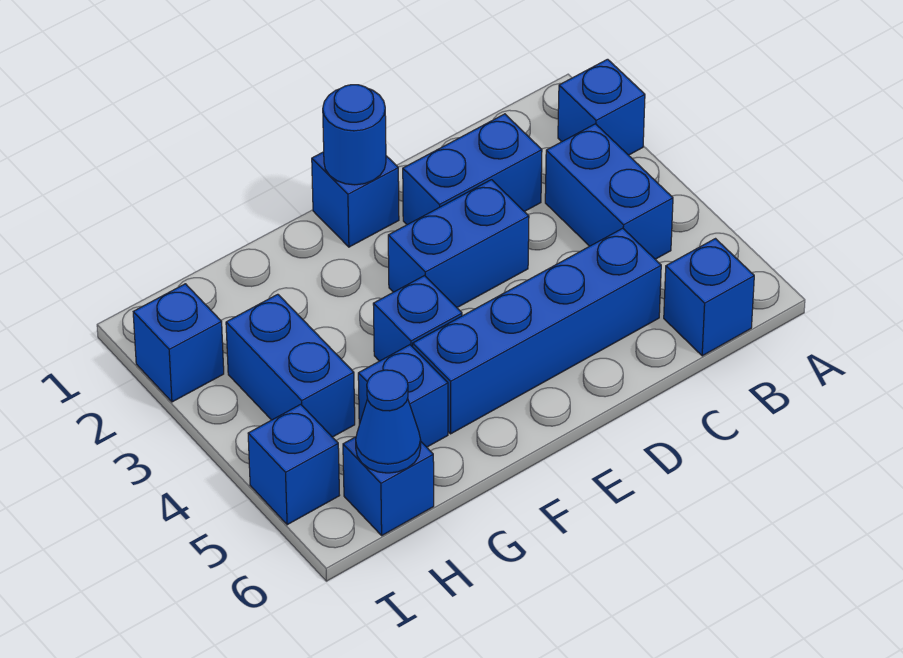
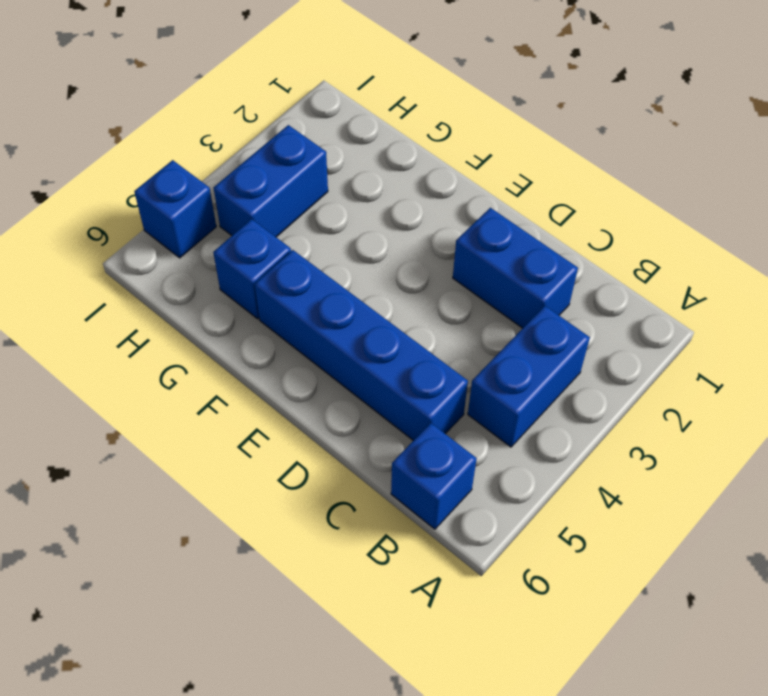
none -> blue 1x1 brick [558,59,645,155]
none -> blue 1x2 brick [388,180,529,307]
none -> blue 1x1 brick [312,152,399,247]

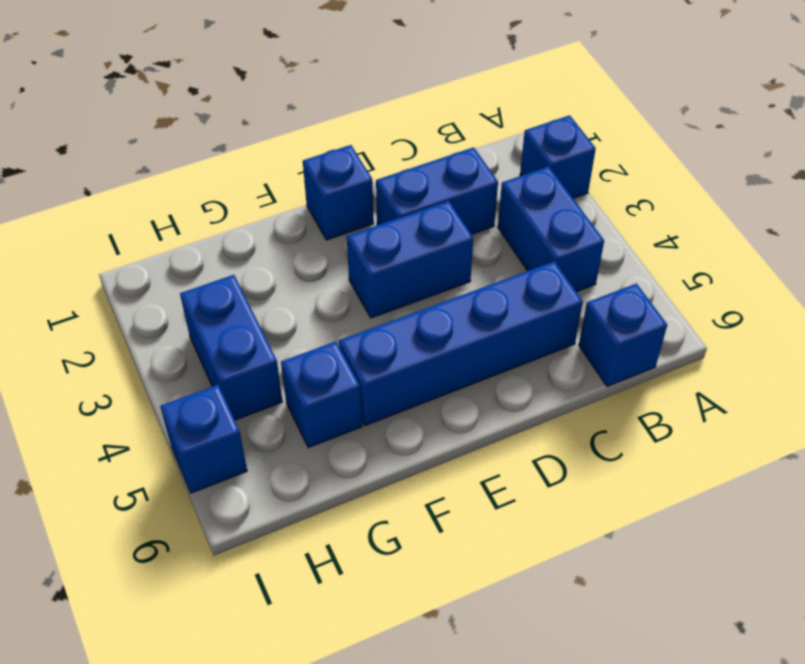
none -> blue 1x1 brick [373,276,462,361]
none -> blue 1x1 brick [343,437,434,535]
none -> blue 1x1 brick [133,284,224,402]

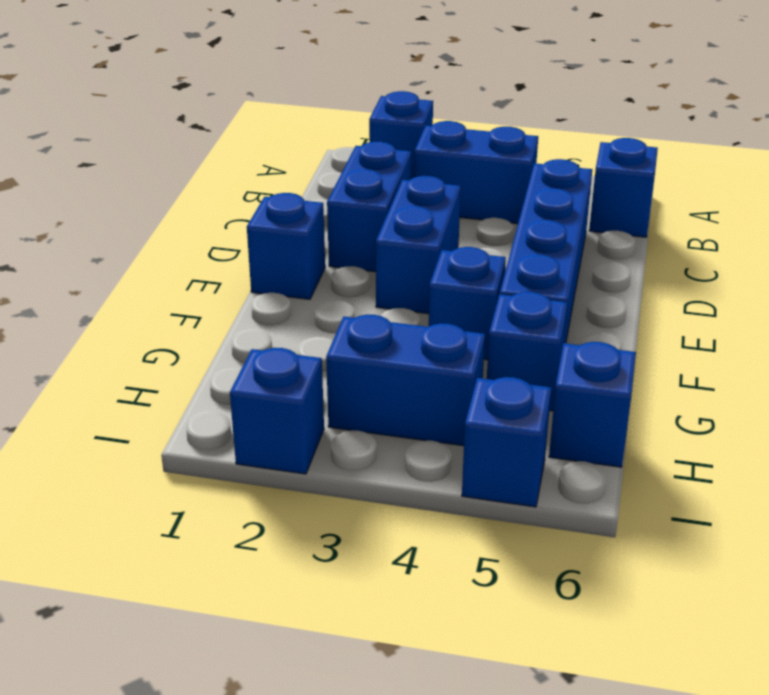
none -> blue 1x1 round brick [323,85,386,185]
none -> blue 1x1 cone [356,370,421,473]

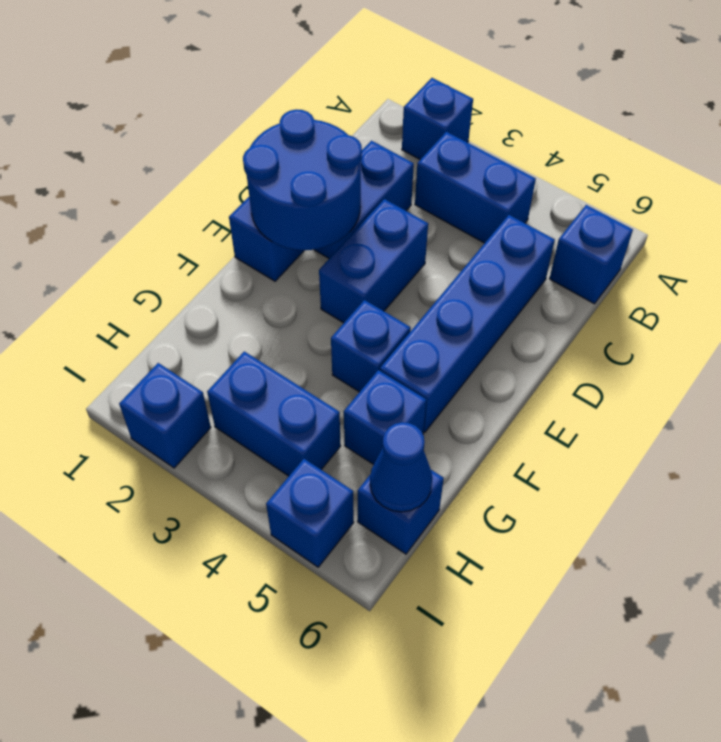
blue 2x2 round brick [243,109,362,250] -> blue 1x1 round brick [323,85,386,185]

